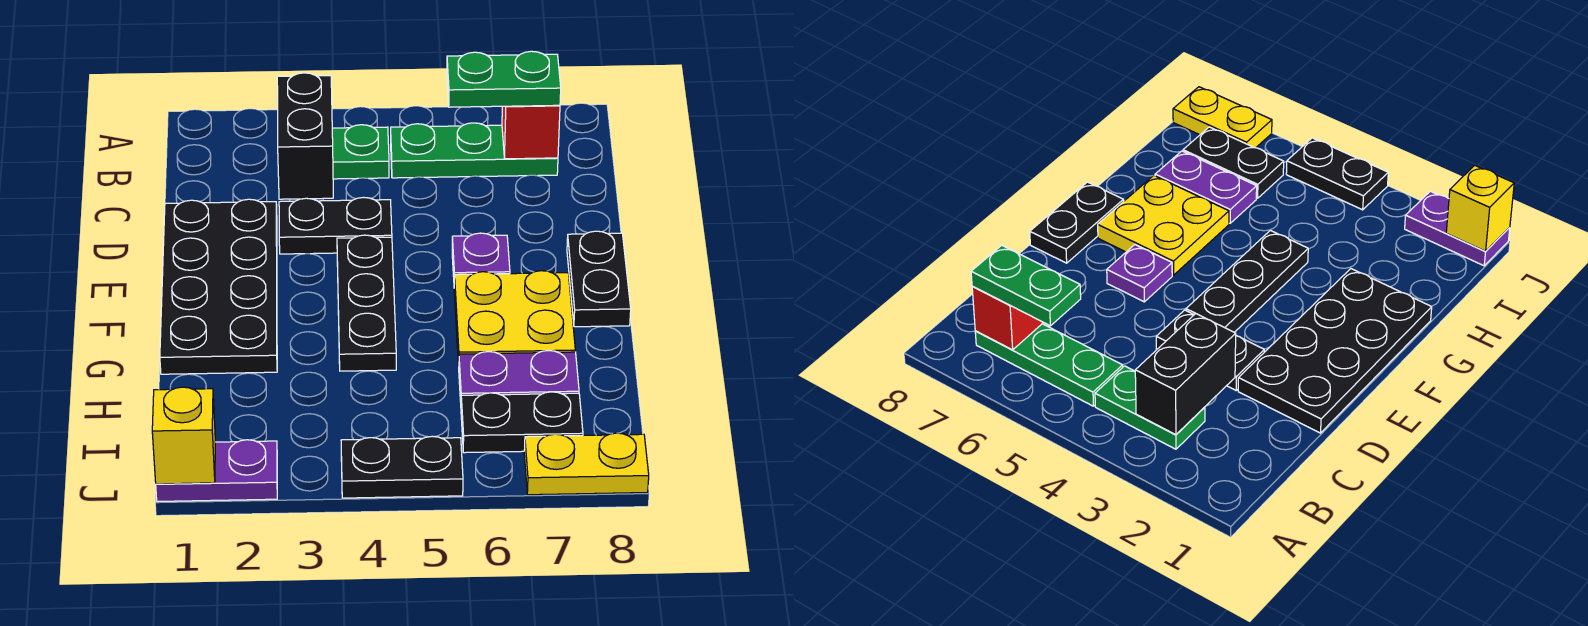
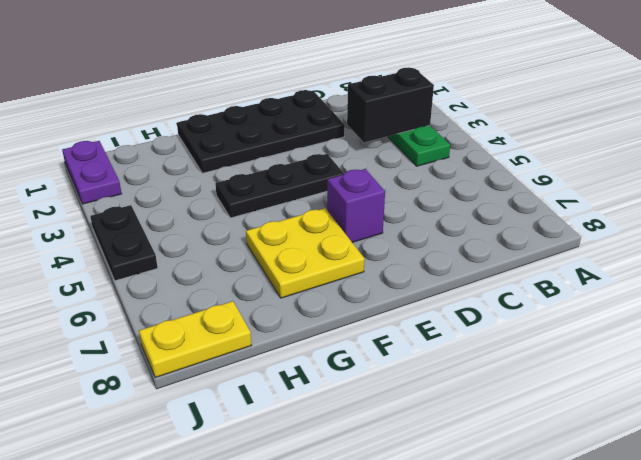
purple 1x1 brick [327,169,385,242] -> purple 1x1 plate [452,233,510,279]
yellow 1x2 plate [139,301,251,378] -> yellow 1x2 plate turned to [524,433,649,495]
none -> green 1x3 plate [391,123,558,178]
none -> black 1x2 plate [279,197,392,254]
none -> black 1x2 plate [567,231,631,327]

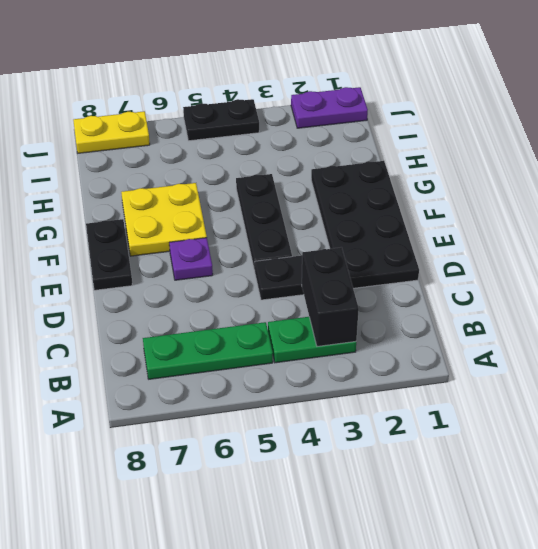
none -> purple 1x2 plate [459,351,579,402]
none -> black 1x2 plate [461,392,583,453]
none -> red 1x1 brick [502,105,560,159]

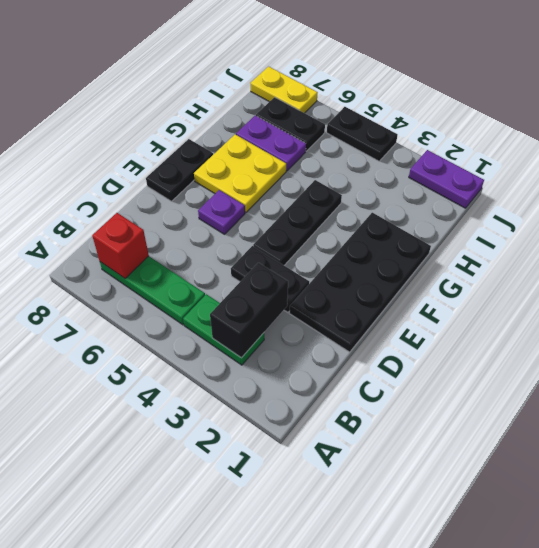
none -> yellow 1x1 brick [152,387,215,484]
none -> green 1x2 plate [447,51,561,107]

